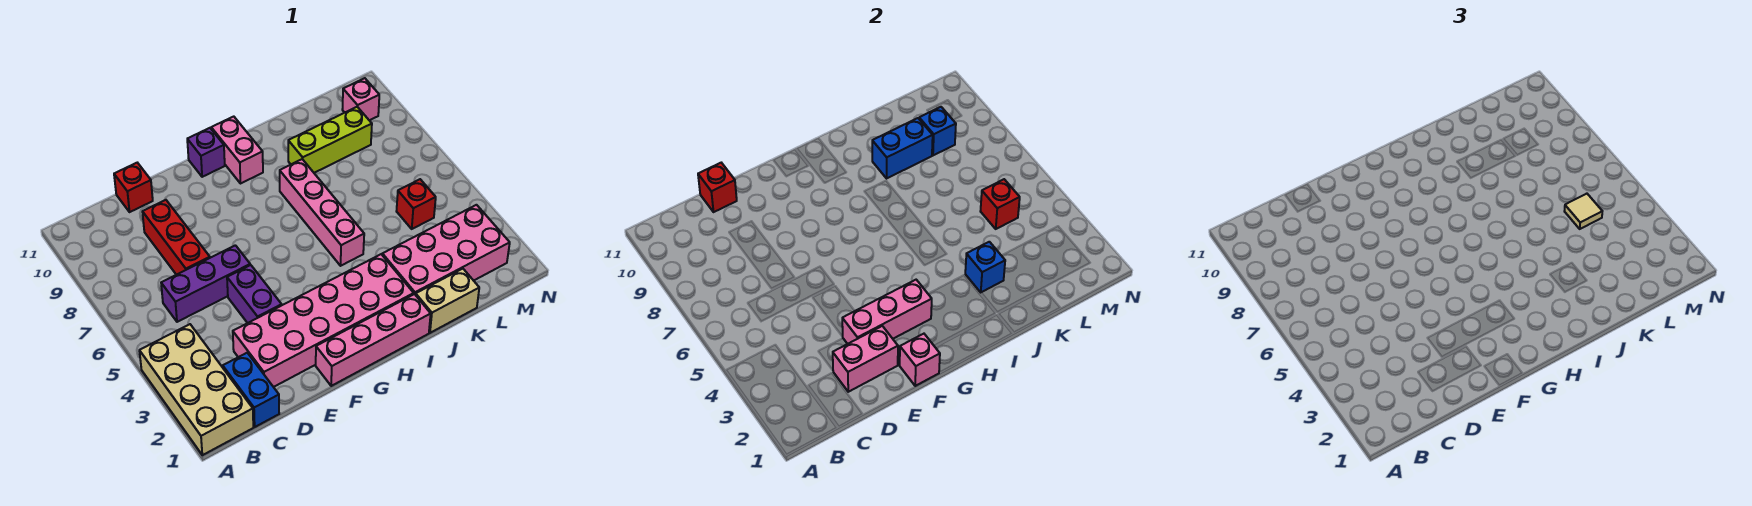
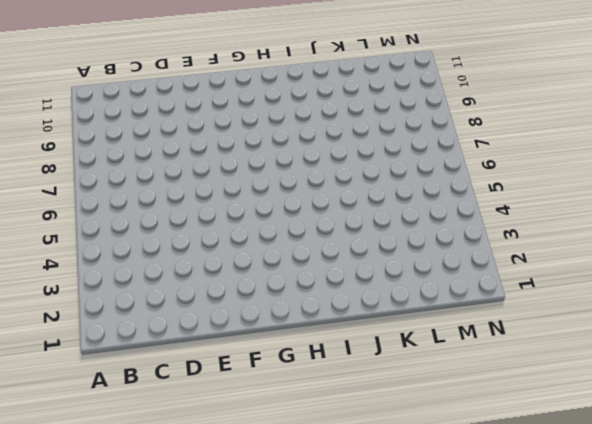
none -> tan 2x4 brick [139,324,253,455]
none -> blue 1x2 brick [223,353,279,427]
none -> purple 1x3 brick [161,245,250,322]

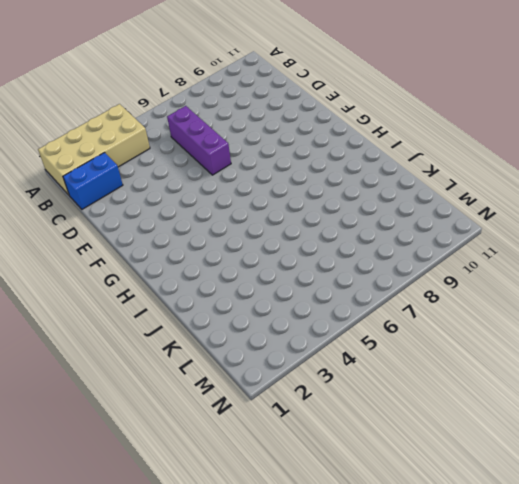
none -> pink 2x6 brick [233,254,414,387]
none -> red 1x3 brick [143,200,210,275]
none -> red 1x1 brick [114,163,153,212]

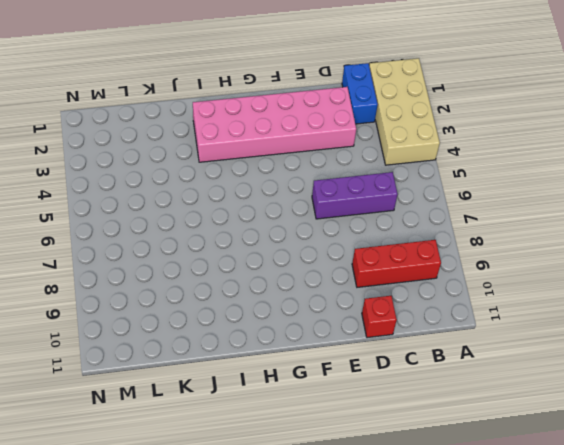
red 1x3 brick [352,240,441,287] -> red 1x3 brick turned to [143,200,210,275]
none -> purple 1x2 brick [227,265,282,323]
none -> pink 1x4 brick [316,294,431,386]
none -> purple 1x1 brick [187,128,225,177]

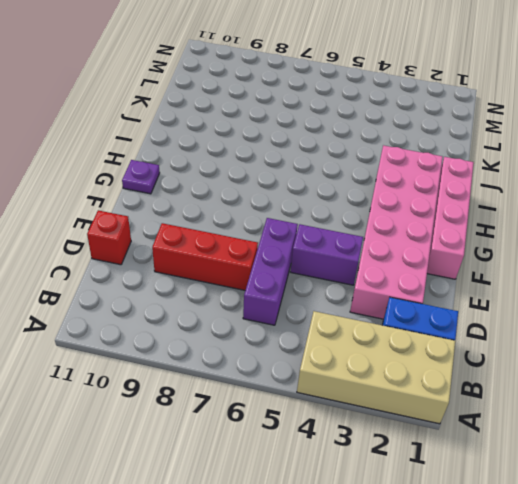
purple 1x1 plate [122,160,160,194] -> purple 1x1 brick [187,128,225,177]
none -> pink 1x2 brick [211,117,263,184]
none -> pink 1x4 brick [280,159,364,266]
none -> tan 1x2 brick [416,269,479,333]

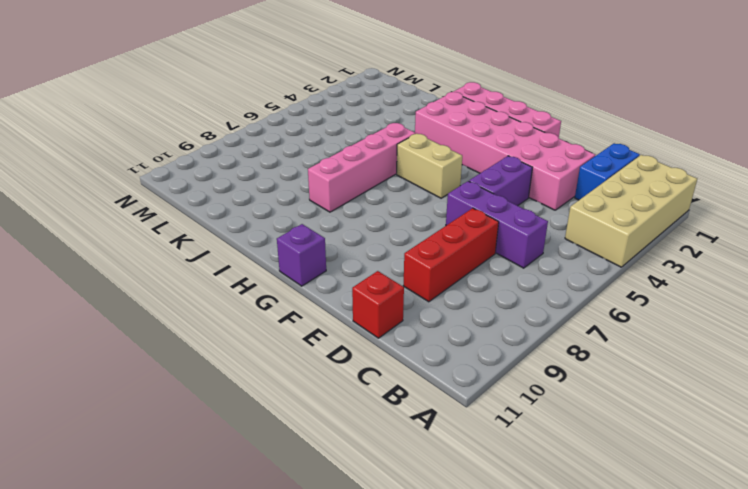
tan 1x2 brick [397,134,462,198] -> tan 1x2 brick moved to [416,269,479,333]
none -> pink 1x2 brick [211,117,263,184]
none -> pink 2x4 brick [382,205,510,295]
none -> lime 1x3 brick [288,107,372,173]

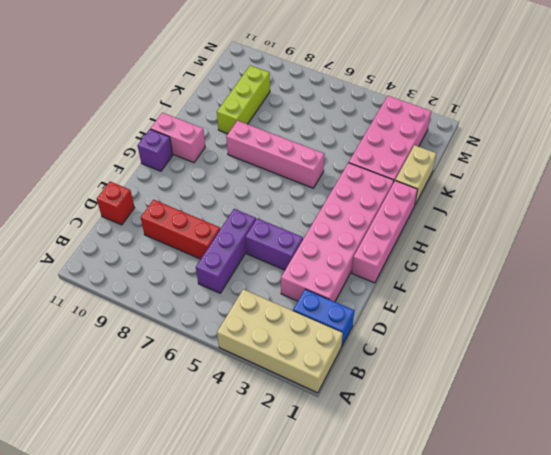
none -> red 1x1 brick [396,179,436,229]
none -> pink 1x1 brick [342,78,379,120]
none -> pink 1x2 brick [833,326,898,392]

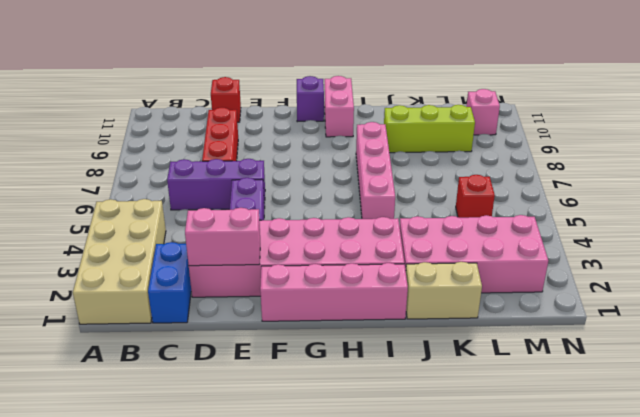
none -> red 1x1 brick [698,163,737,212]
none -> pink 1x3 brick [842,280,932,344]
none -> pink 1x1 brick [900,334,940,386]

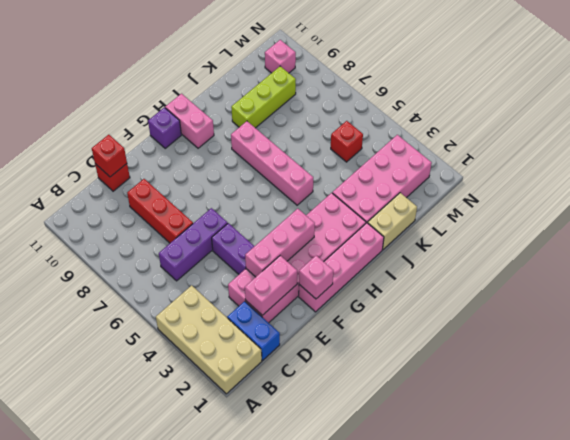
none -> blue 1x1 brick [965,242,1005,292]
none -> blue 1x2 brick [872,118,933,178]
none -> red 1x1 brick [980,179,1020,229]

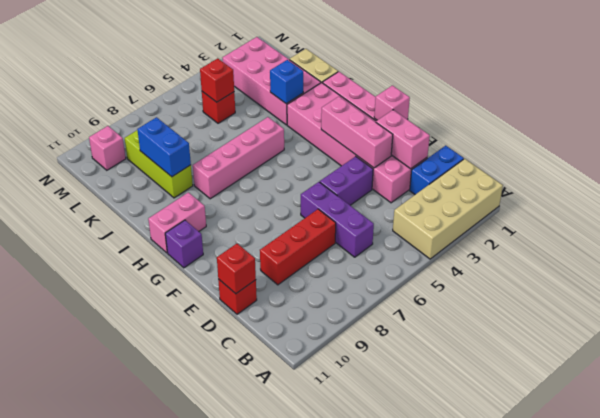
none -> blue 1x1 brick [919,107,956,155]
none -> tan 1x1 tile [1564,194,1602,229]

